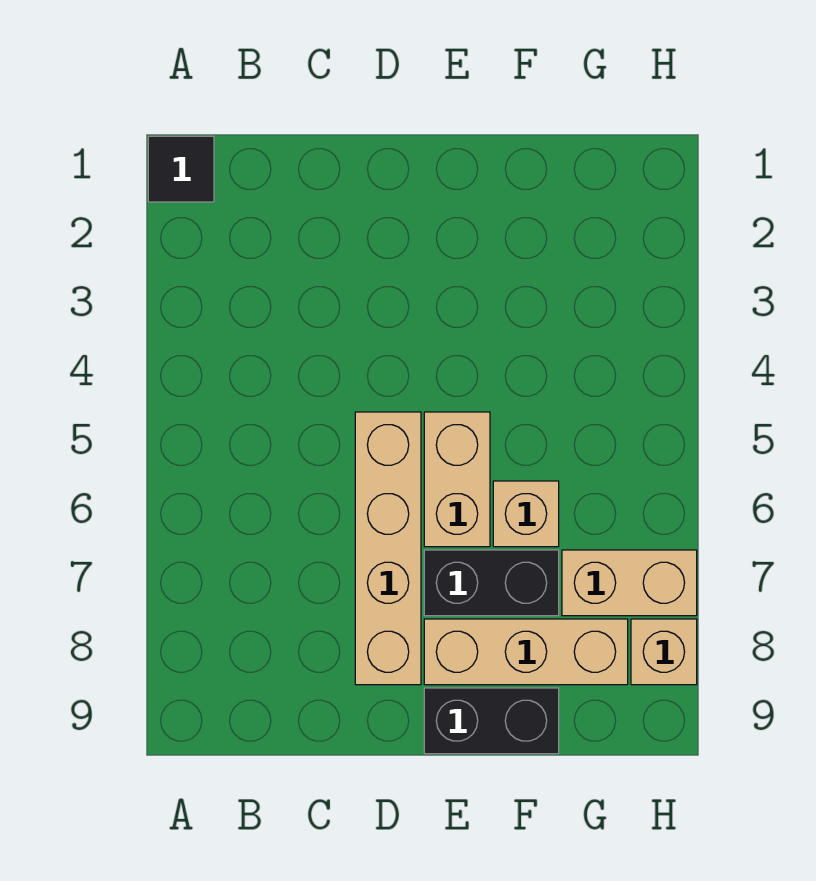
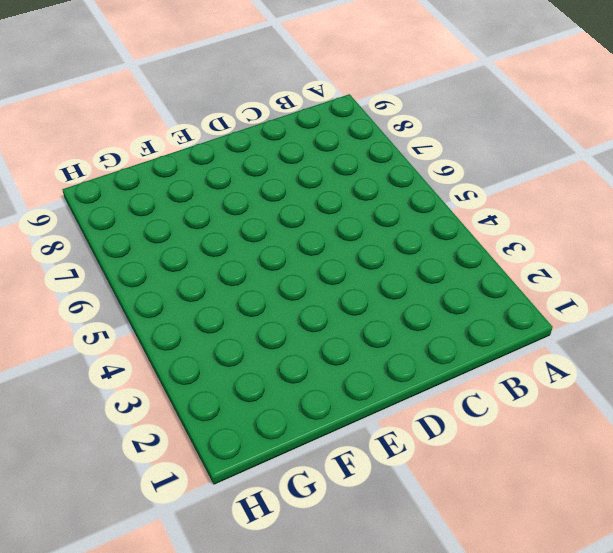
none -> black 1x1 tile [148,136,214,202]
none -> tan 1x4 brick [355,412,421,685]

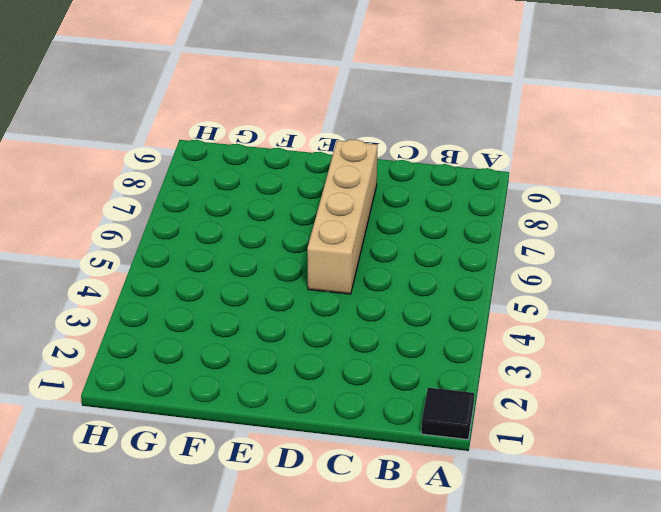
none -> tan 1x2 brick [424,412,490,547]
none -> black 1x2 brick [424,550,559,616]

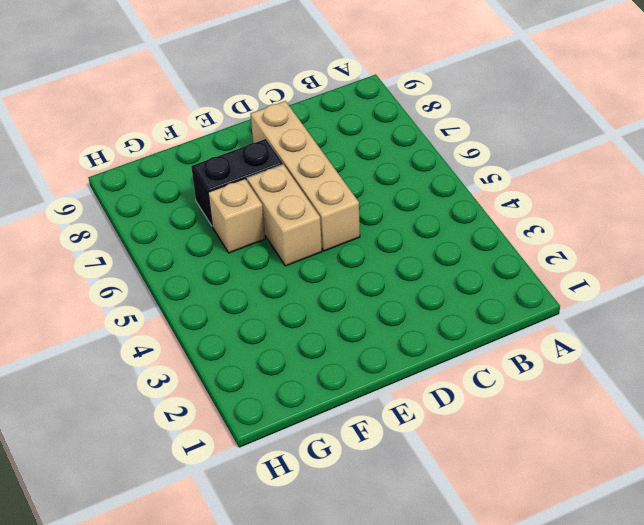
none -> black 1x1 tile [148,136,214,202]
none -> tan 1x3 brick [424,619,628,685]

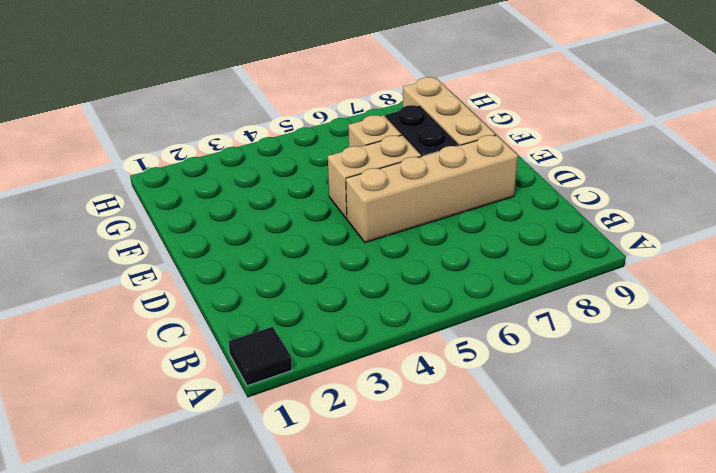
none -> black 1x2 brick [424,688,559,754]
none -> tan 1x2 brick [562,550,697,616]

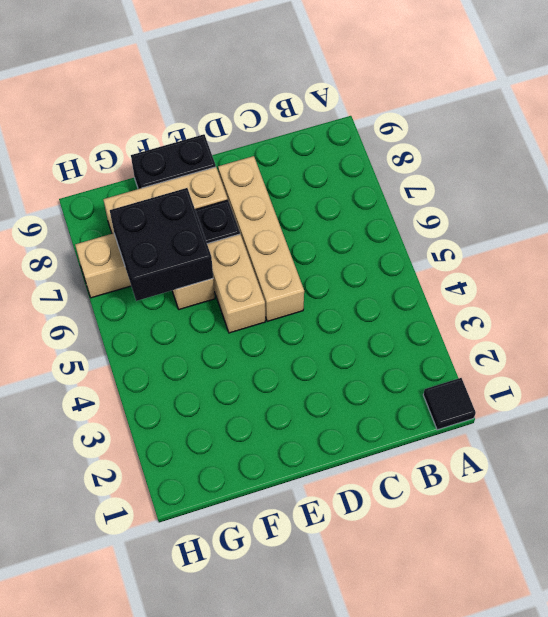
black 2x2 brick [110,188,213,301] -> none
none -> tan 1x1 brick [631,619,697,685]

